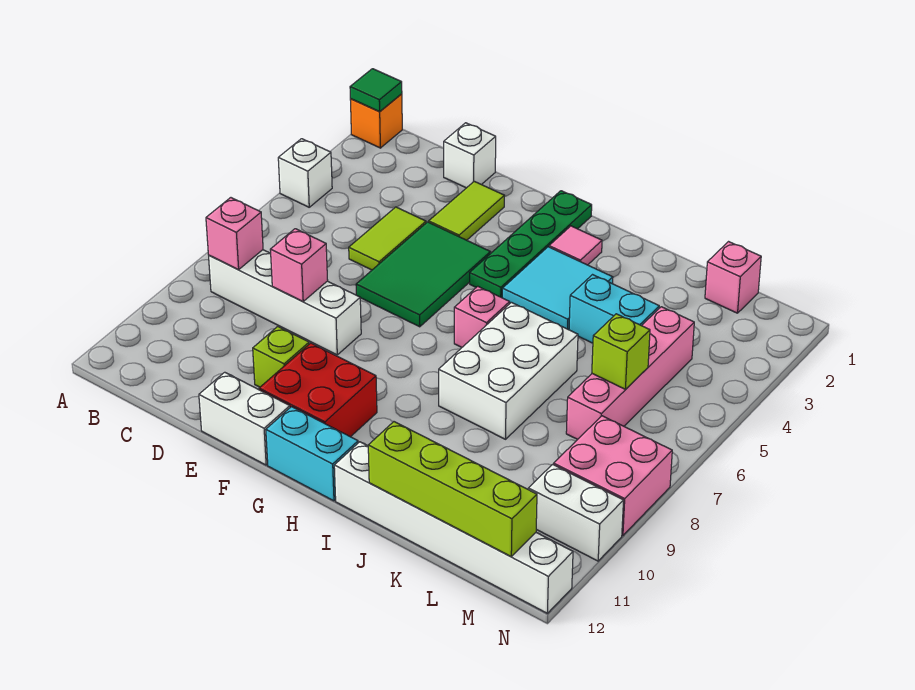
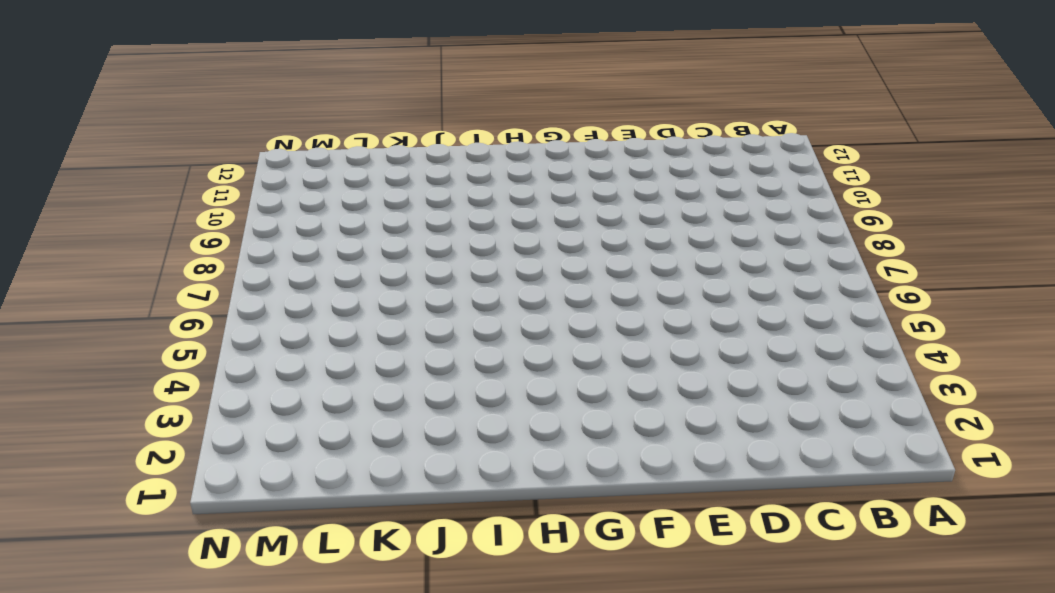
none -> orange 1x1 brick [350,94,402,148]
none -> white 1x1 brick [278,139,332,207]
none -> white 1x4 brick [209,250,361,355]

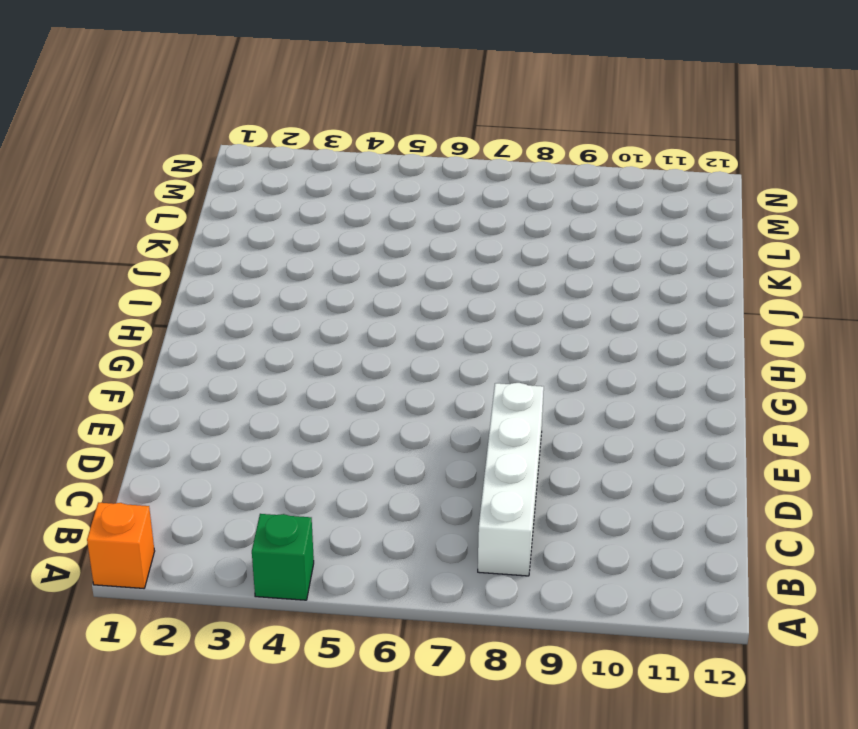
green 1x1 brick [252,514,314,600] -> white 1x1 brick [278,139,332,207]
none -> white 1x1 brick [444,123,496,188]
none -> lime 1x2 tile [349,207,426,270]
none -> lime 1x2 tile [429,181,504,240]

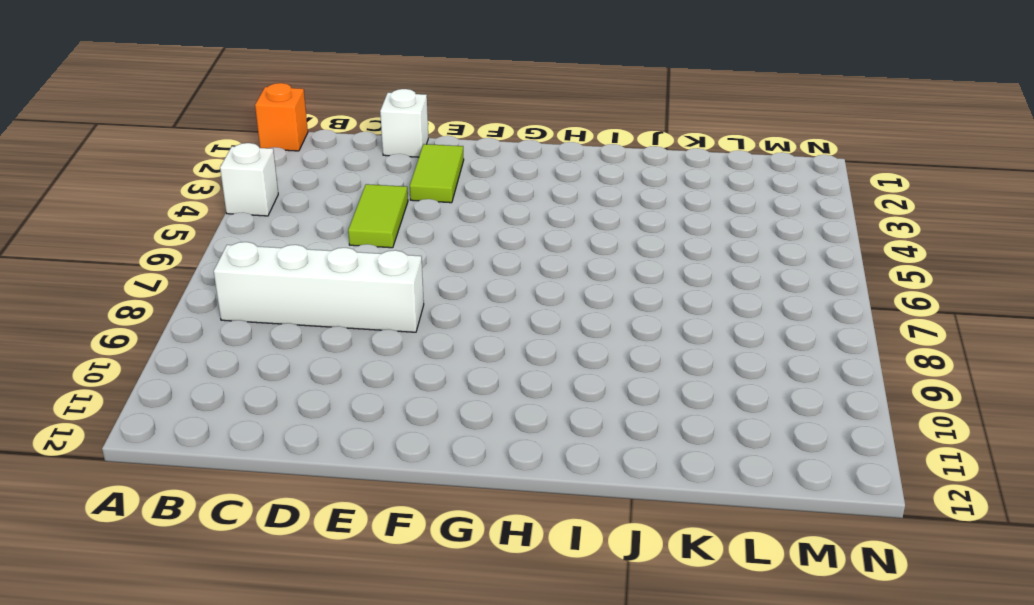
none -> green 2x3 tile [356,222,490,327]
none -> lime 1x1 brick [253,327,309,387]
none -> white 1x2 brick [199,372,290,465]

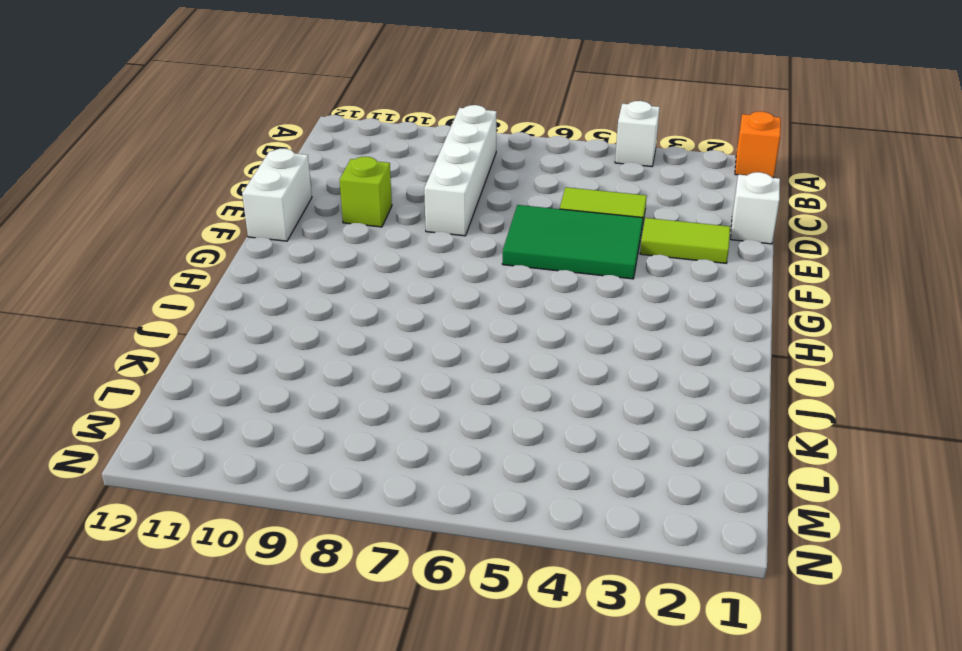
none -> red 2x2 brick [259,343,377,437]
none -> green 1x4 plate [470,191,592,298]
none -> cyan 1x2 brick [266,407,358,501]

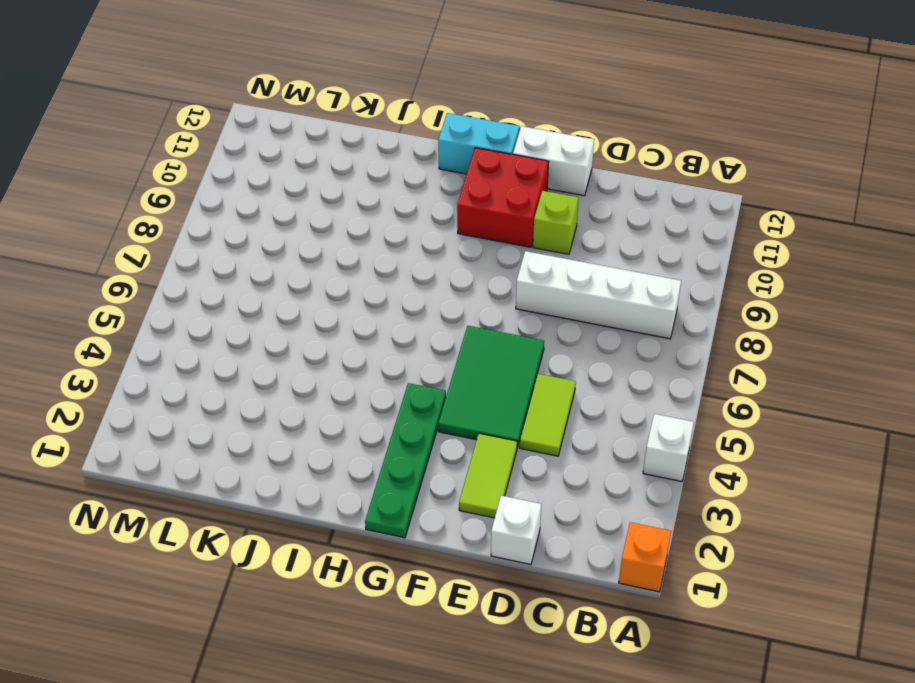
none -> pink 1x1 tile [549,226,602,265]
none -> cyan 2x2 tile [502,247,613,330]
none -> pink 1x1 brick [454,286,510,347]

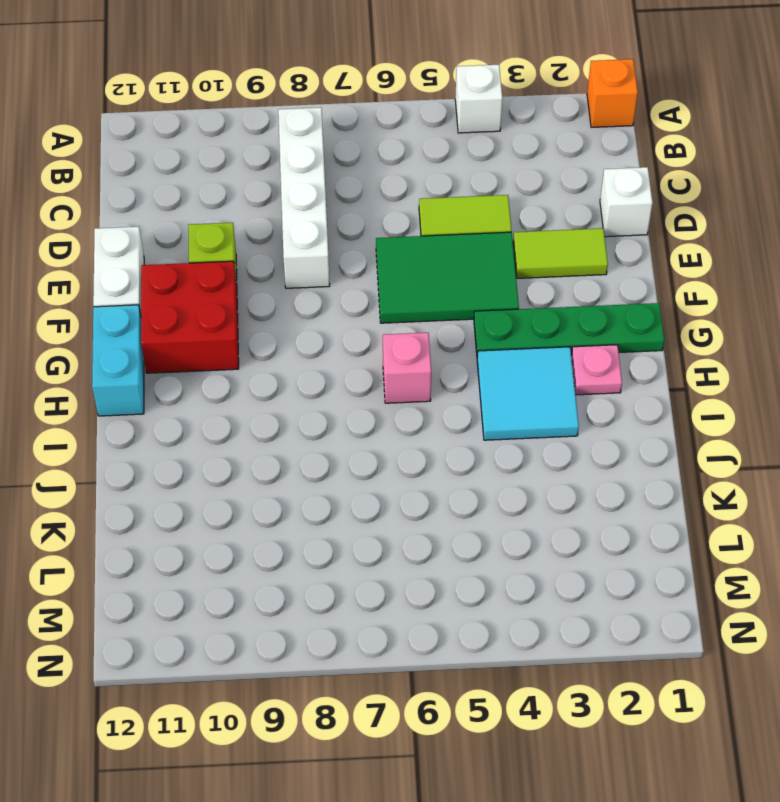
pink 1x1 plate [571,345,622,395] -> pink 1x1 tile [549,226,602,265]
none -> white 2x3 brick [439,302,578,439]
none -> white 1x6 brick [334,442,573,613]
none -> cyan 1x2 brick [569,275,659,343]

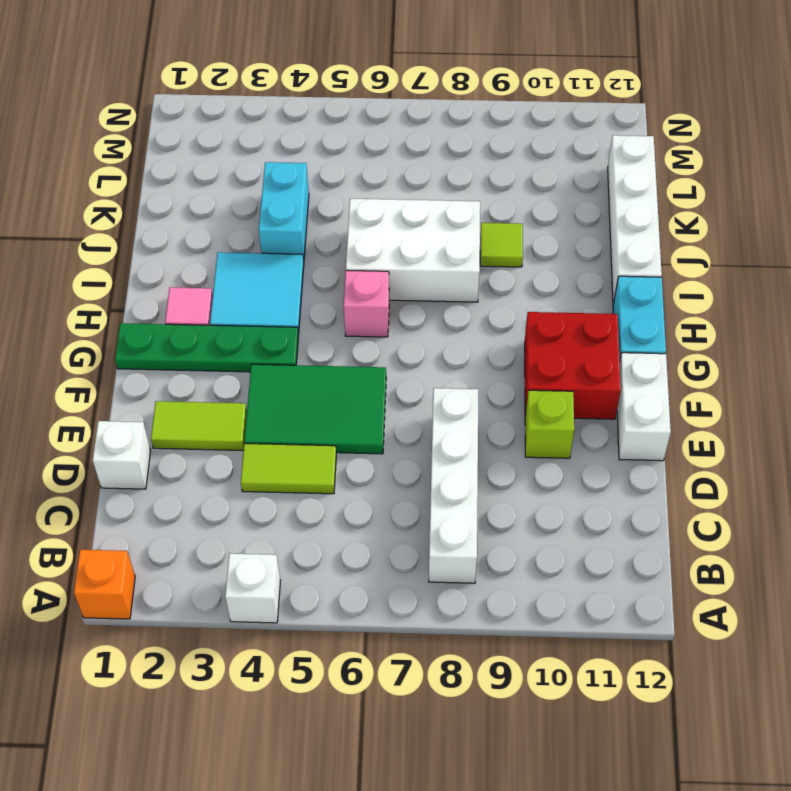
white 1x4 brick [608,135,662,305] -> white 1x6 brick [334,442,573,613]
lime 1x1 tile [480,223,523,267] -> none
none -> pink 1x1 brick [705,242,761,313]
none -> pink 1x4 brick [566,307,694,439]
none -> pink 2x2 brick [554,416,672,536]

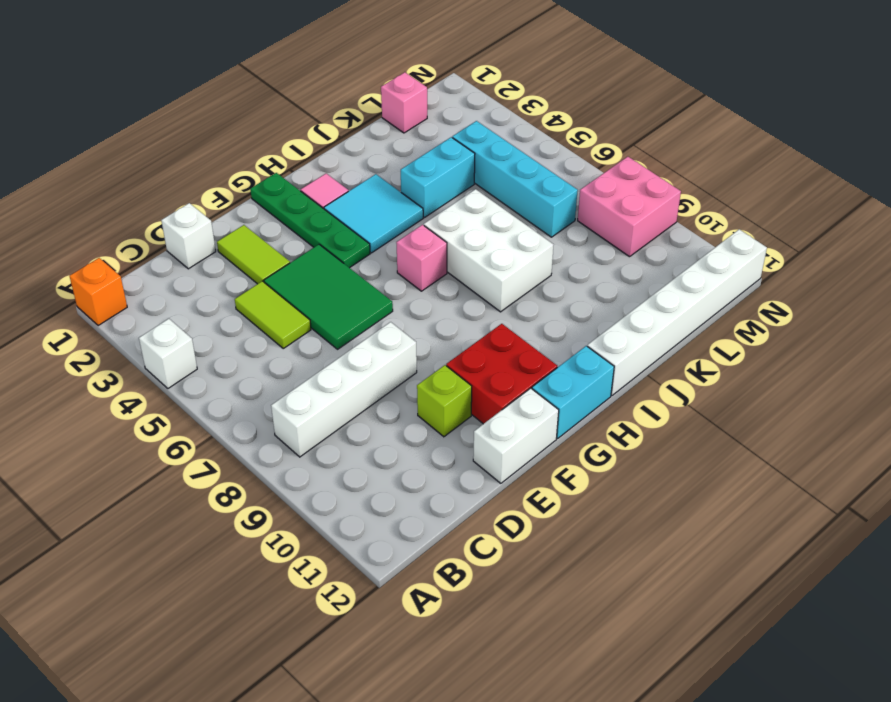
cyan 1x4 brick [452,121,578,237] -> pink 1x4 brick [566,307,694,439]
none -> white 1x2 brick [528,464,624,561]
none -> green 1x1 tile [350,69,402,112]
none -> pink 1x1 brick [206,198,263,270]

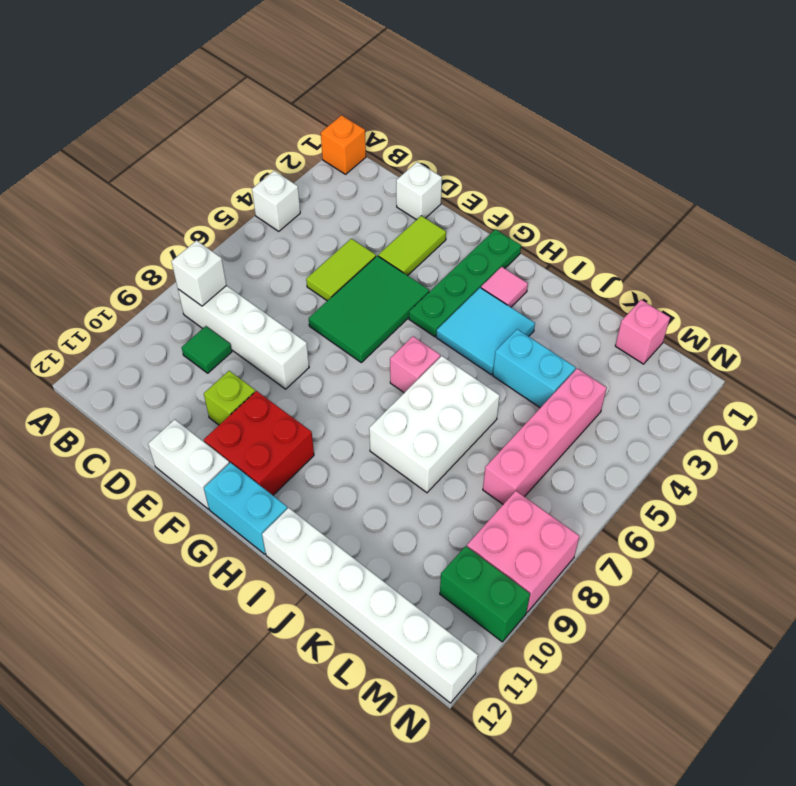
white 1x1 brick [172,241,226,306] -> pink 1x1 brick [206,198,263,270]
green 1x1 tile [182,326,232,373] -> green 1x1 tile moved to [350,69,402,112]
green 1x2 brick [440,546,530,642] -> white 1x2 brick [528,464,624,561]
none -> pink 1x1 brick [270,229,328,302]
none -> lime 1x4 brick [368,422,537,557]
none -> lime 1x1 brick [592,314,650,389]

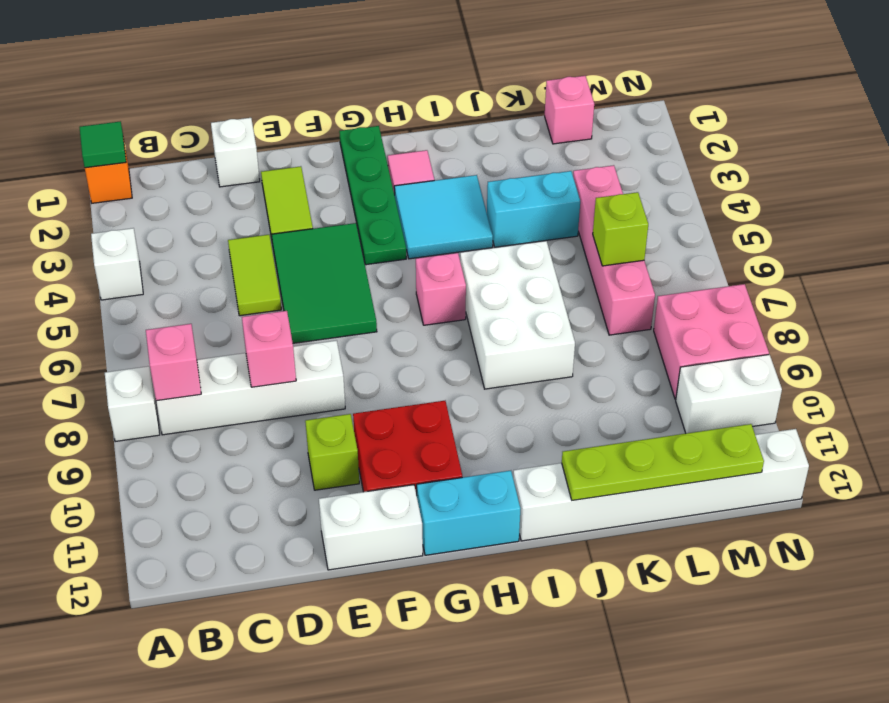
white 1x1 brick [105,366,160,442] -> none
lime 1x4 plate [562,424,764,500] -> lime 1x4 brick [368,422,537,557]

